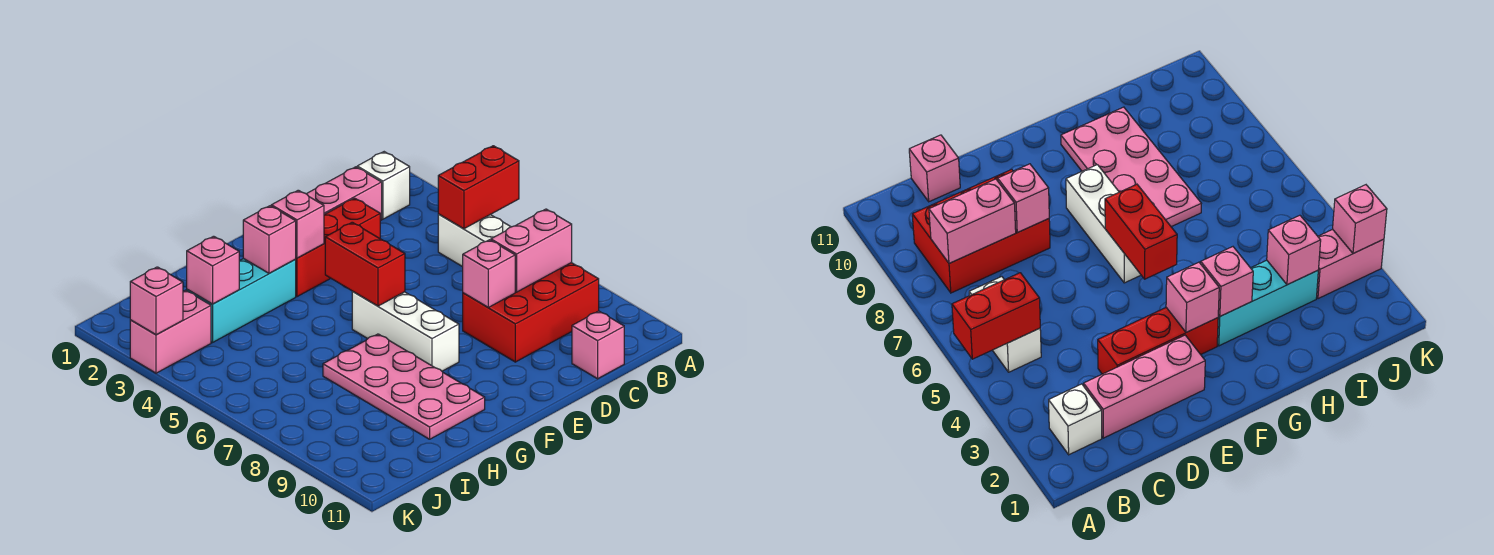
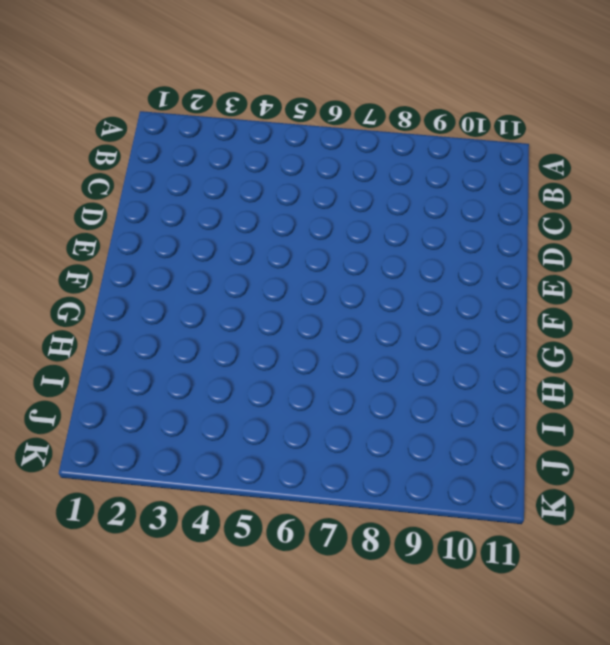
none -> white 1x1 brick [357,152,410,219]
none -> white 1x2 brick [438,214,511,267]
none -> red 2x3 brick [463,263,599,362]

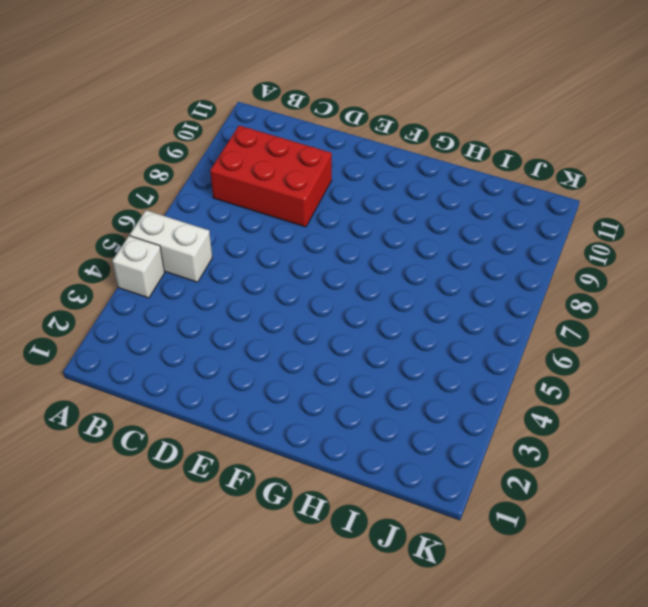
white 1x1 brick [112,236,165,298] -> white 1x1 brick moved to [357,152,410,219]
white 1x2 brick [130,210,212,282] -> white 1x2 brick turned to [438,214,511,267]
none -> pink 1x3 brick [307,167,382,221]
none -> pink 1x1 brick [572,311,624,379]
none -> red 1x3 brick [295,198,380,297]

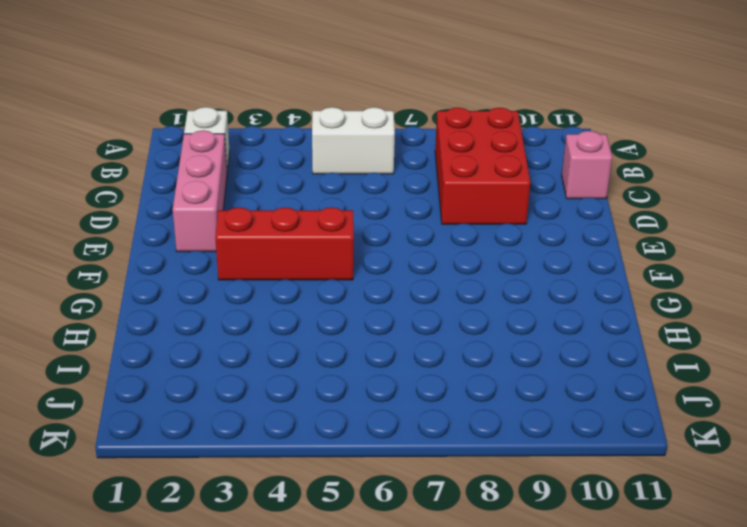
red 1x3 brick [215,207,354,280] -> red 1x3 brick turned to [295,198,380,297]
none -> white 1x3 brick [352,292,459,371]
none -> cyan 1x3 brick [187,259,296,343]
none -> pink 2x4 plate [323,334,485,439]

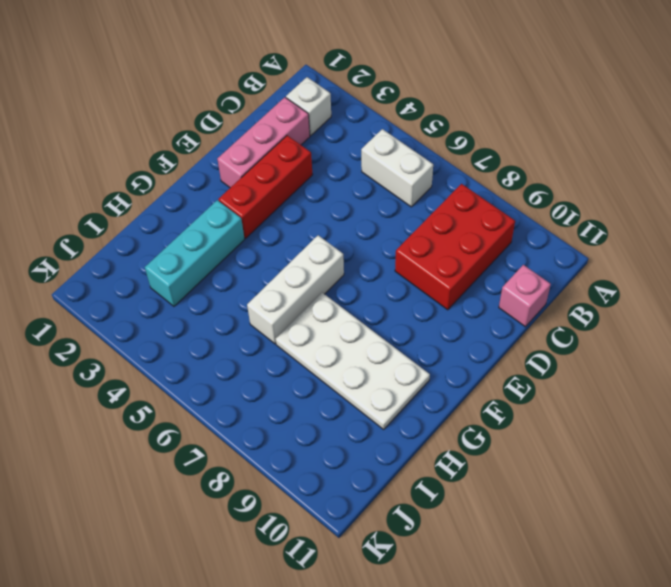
white 1x3 brick [247,235,344,344] -> white 1x3 brick turned to [352,292,459,371]
white 2x4 plate [276,293,430,429] -> pink 2x4 plate [323,334,485,439]
none -> pink 1x2 brick [130,290,211,373]
none -> red 1x2 brick [438,146,519,229]
none -> pink 1x2 brick [491,209,572,292]

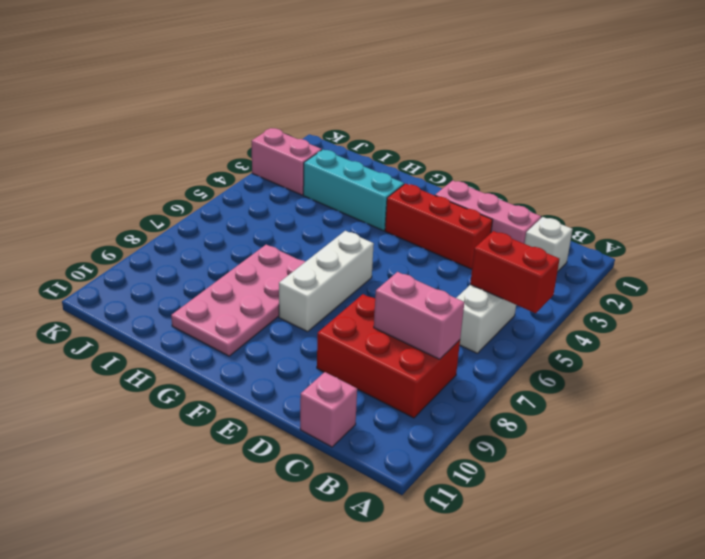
none -> pink 1x1 brick [463,240,515,307]
none -> pink 1x1 brick [271,190,324,258]
none -> red 1x2 brick [325,222,405,306]

